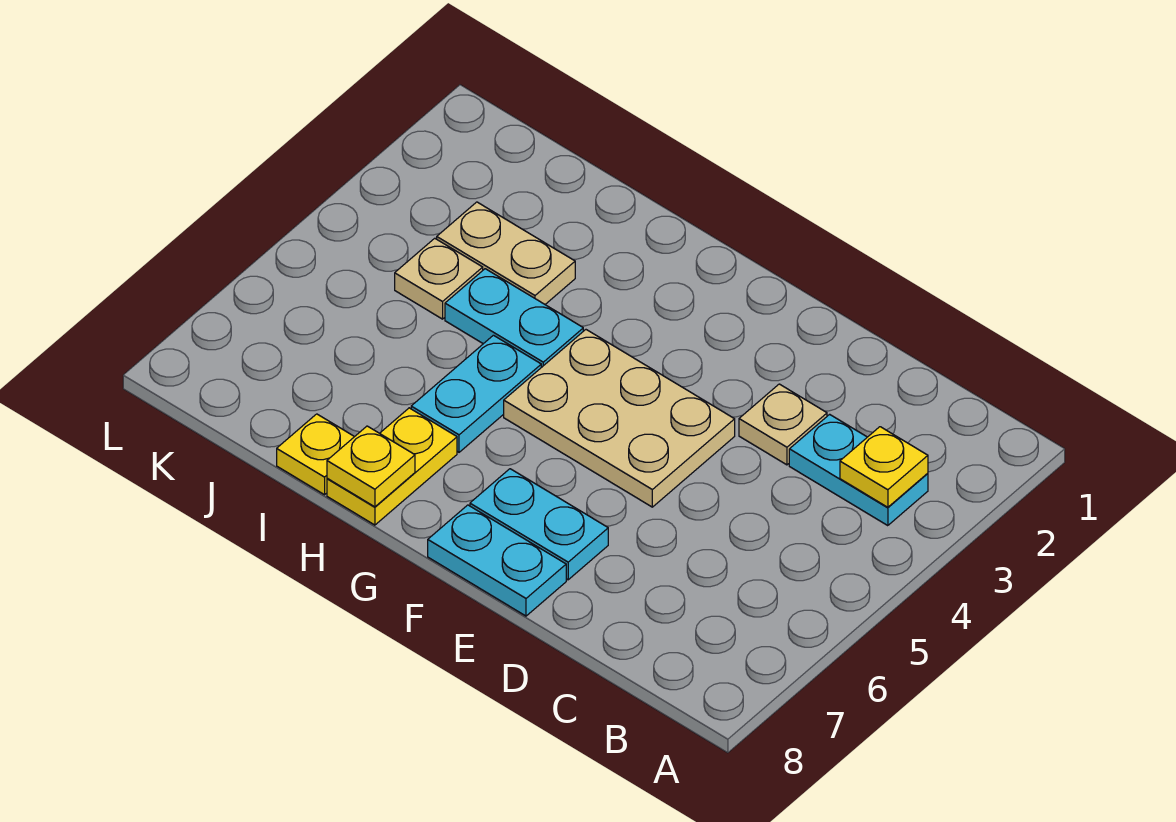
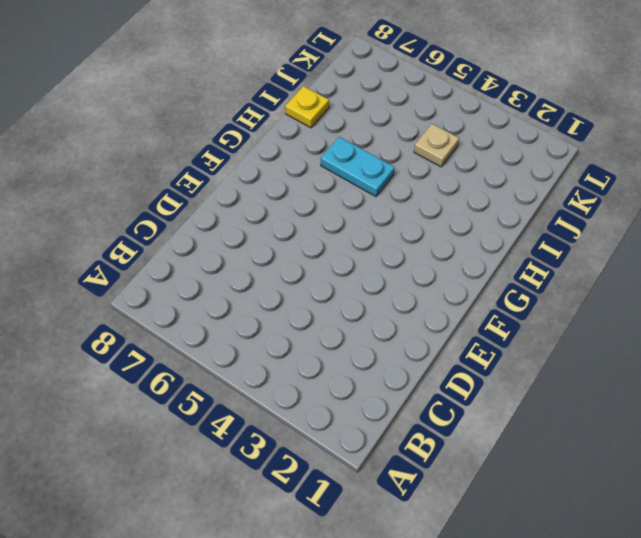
none -> cyan 1x2 plate [789,414,928,526]
none -> tan 1x1 plate [739,384,827,465]
none -> tan 2x3 plate [504,330,735,507]

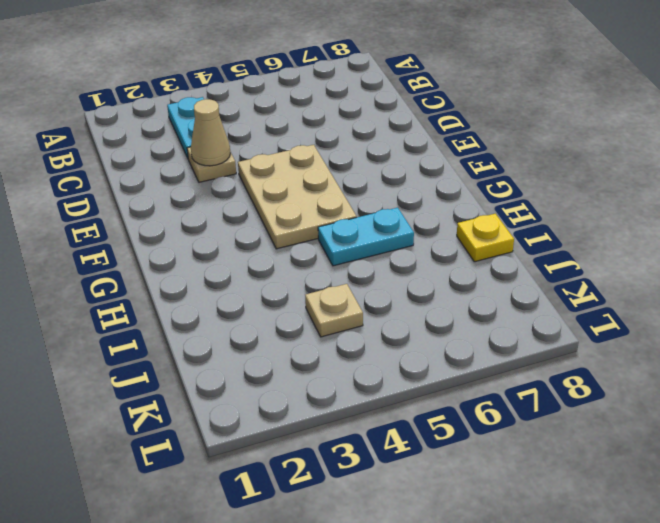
tan 1x1 cone [191,99,230,166] -> none
none -> cyan 1x2 plate [470,469,608,580]
none -> cyan 1x2 plate [428,505,566,616]
none -> cyan 1x2 plate [445,269,583,367]

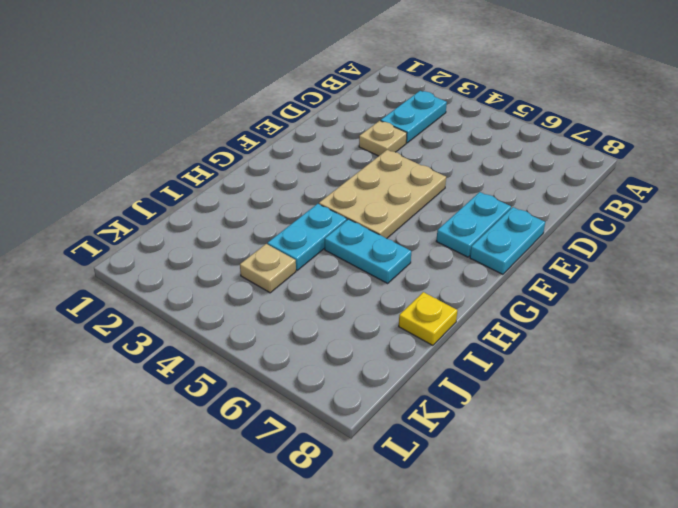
none -> yellow 1x2 plate [327,408,457,525]
none -> tan 1x2 plate [437,202,575,304]
none -> yellow 1x1 plate [840,427,928,507]

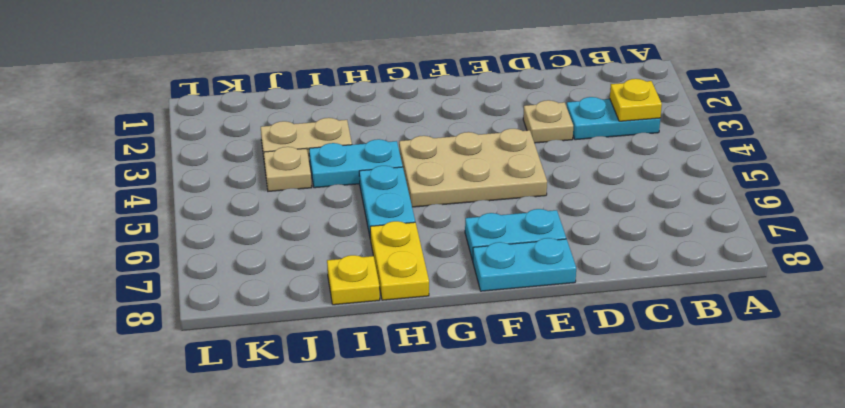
none -> yellow 1x1 plate [327,426,415,507]

